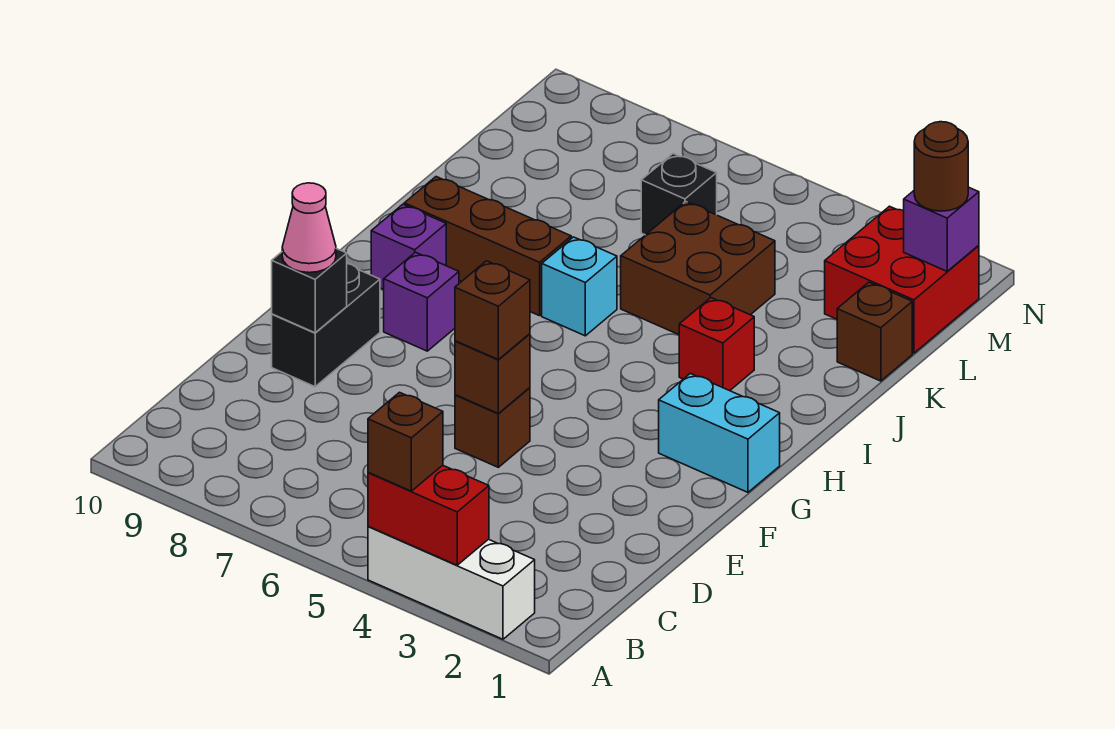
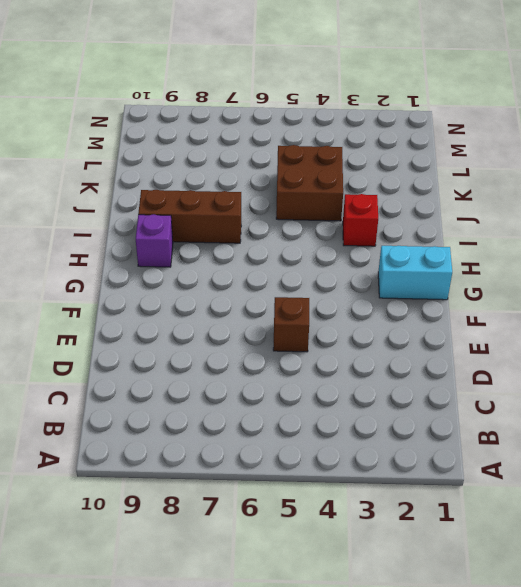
none -> white 1x3 brick [368,526,535,639]
none -> black 1x2 brick [272,263,380,387]
none -> purple 1x1 brick [384,252,459,351]

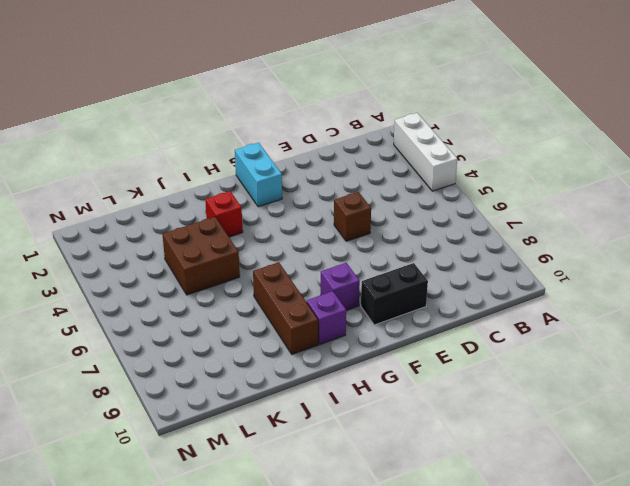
none -> cyan 1x1 brick [542,237,617,336]
none -> brown 1x1 brick [837,282,912,381]
none -> red 2x2 brick [825,206,979,353]

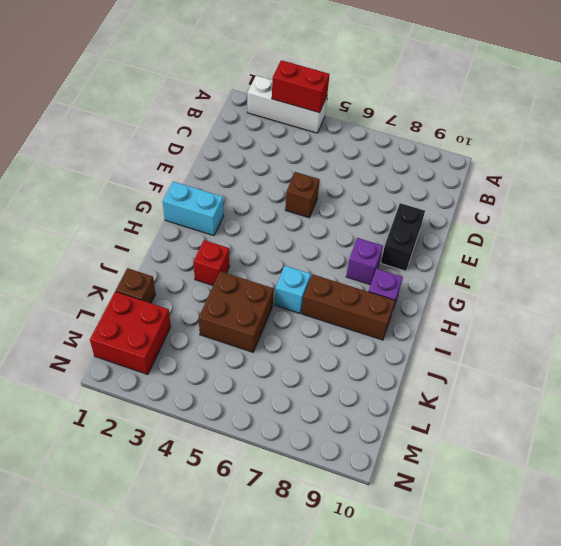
none -> black 1x1 brick [641,154,717,235]
none -> brown 1x1 brick [455,334,530,413]
none -> black 1x1 brick [272,249,347,333]

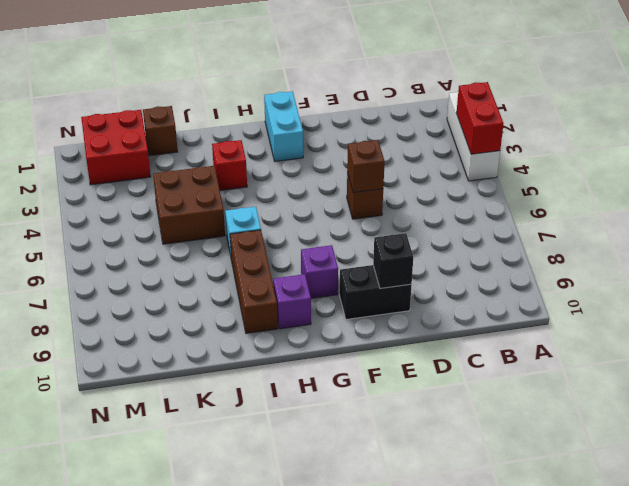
none -> black 1x1 brick [641,154,717,235]
none -> purple 1x1 brick [904,187,979,271]
none -> brown 1x1 brick [368,392,443,491]

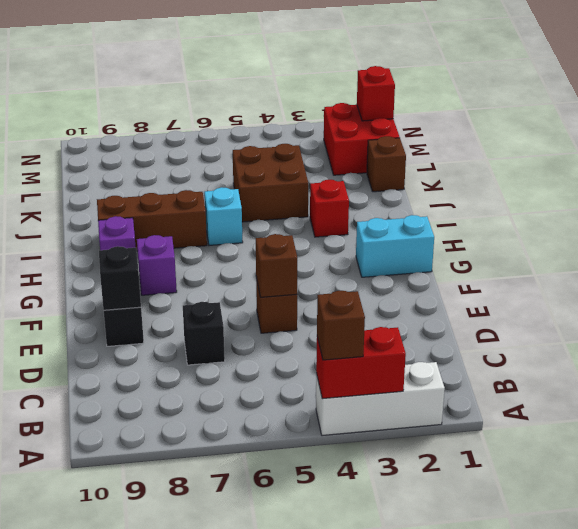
black 1x1 brick [183,302,225,365] -> black 1x1 brick moved to [641,154,717,235]
red 1x1 brick [357,66,395,121] -> purple 1x1 brick [904,187,979,271]
none -> brown 1x1 brick [455,261,530,359]
none -> pink 1x1 cone [282,183,336,273]
none -> brown 1x1 round brick [914,122,968,211]

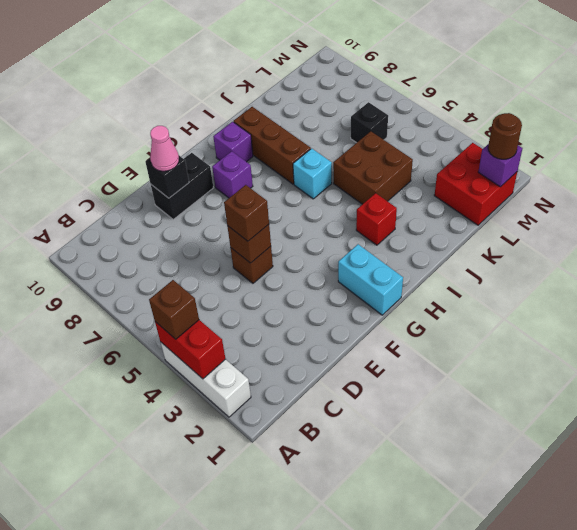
none -> brown 1x1 brick [837,282,912,381]

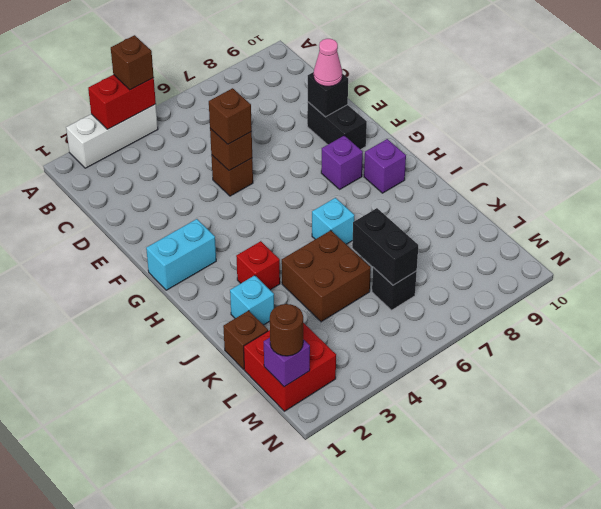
cyan 1x1 brick [230,275,274,325] -> none
black 1x2 brick [352,208,418,285] -> none
none -> brown 1x3 brick [404,177,571,316]

